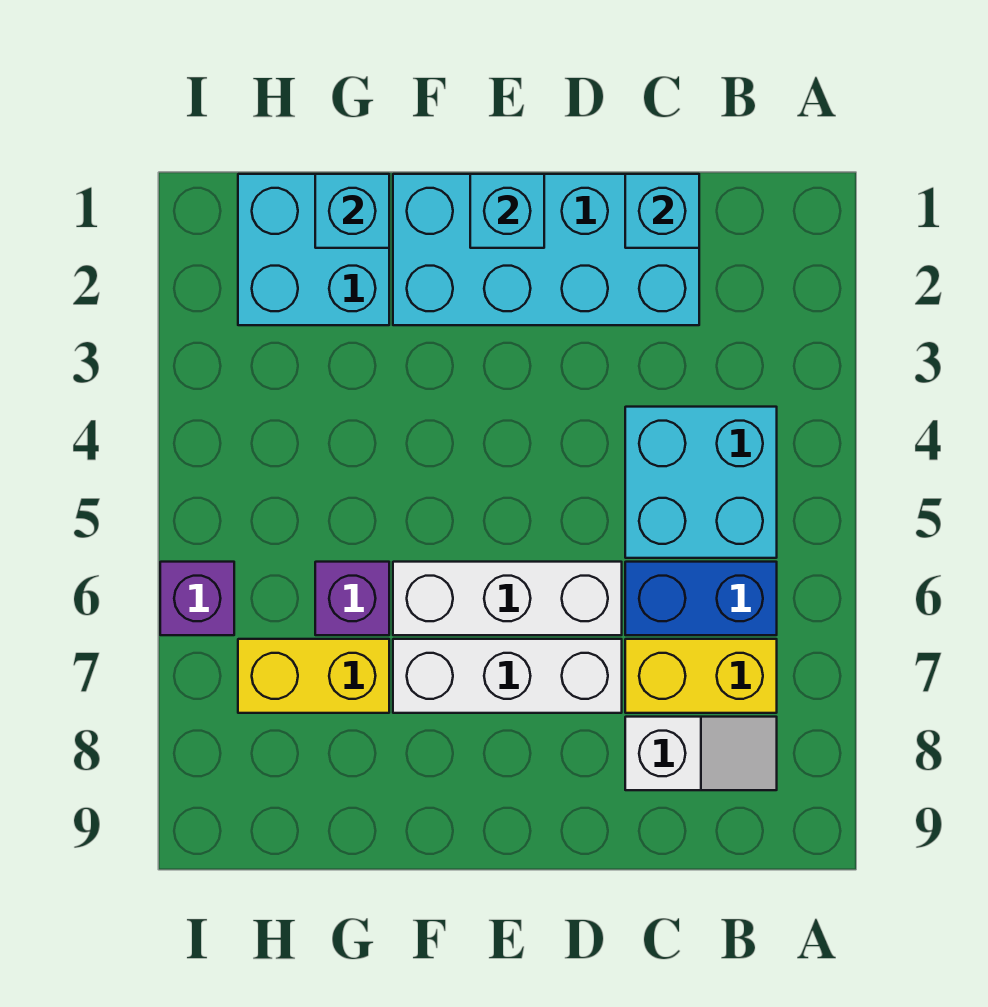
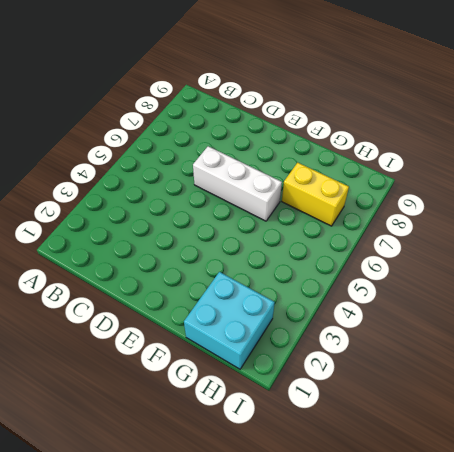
none -> cyan 2x2 brick [625,407,777,558]
none -> blue 1x2 brick [625,562,777,635]
none -> yellow 1x2 brick [625,639,777,713]

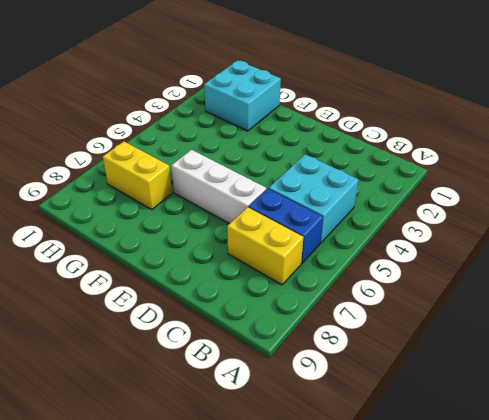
none -> white 1x2 slope [625,717,777,790]
none -> cyan 2x4 brick [393,174,699,325]
none -> white 1x3 brick [393,639,622,713]

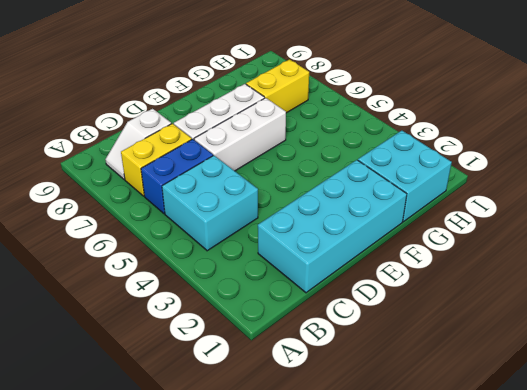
none -> purple 1x1 brick [315,562,389,635]
none -> purple 1x1 brick [160,562,234,635]
none -> cyan 1x1 brick [625,174,699,248]

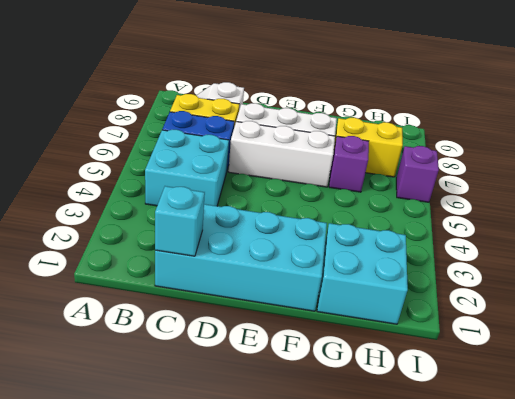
none -> cyan 1x1 brick [470,174,544,248]
none -> cyan 1x1 brick [315,174,389,248]

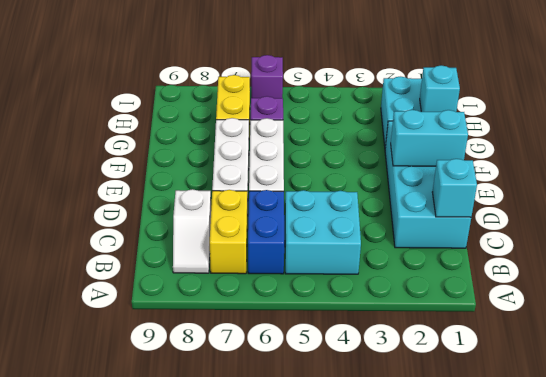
cyan 1x2 brick [391,110,468,166] -> cyan 1x1 brick [470,174,544,248]

